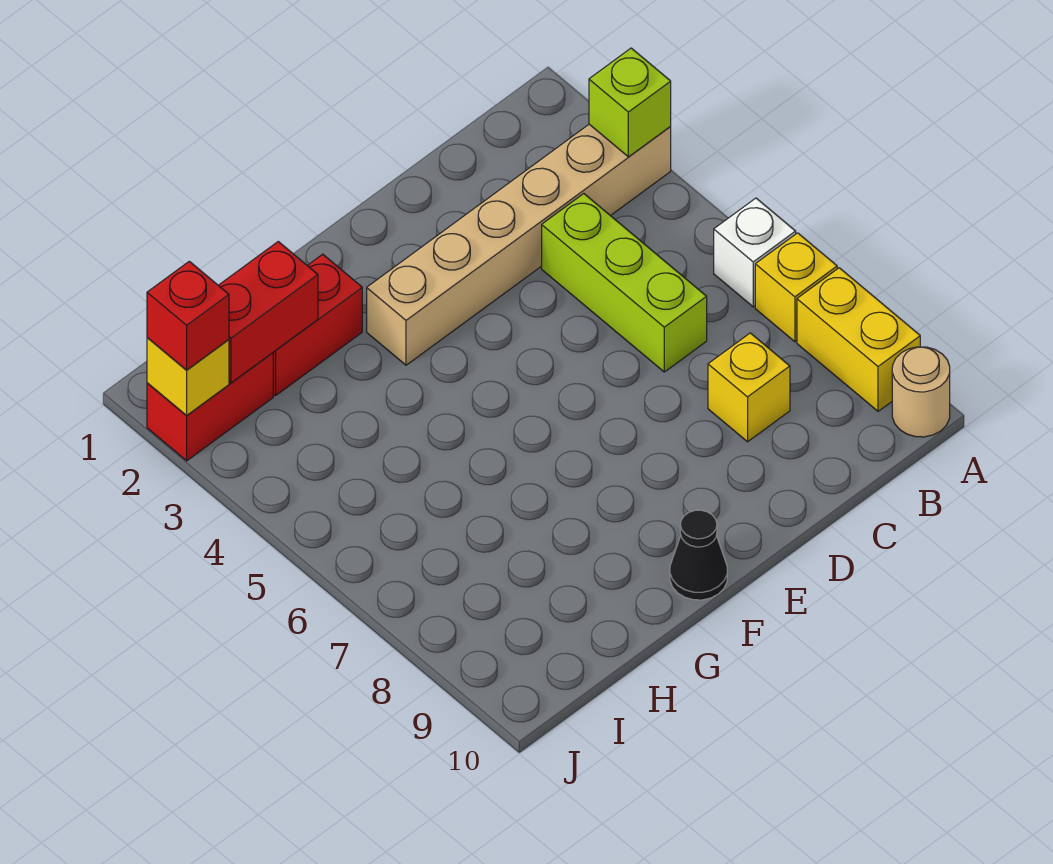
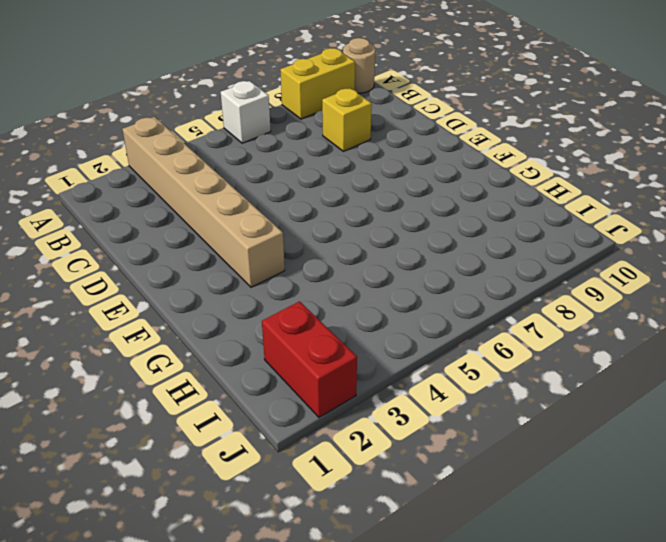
none -> yellow 1x1 brick [755,233,837,342]
none -> lime 1x3 brick [542,194,707,372]
none -> black 1x1 cone [670,510,727,600]

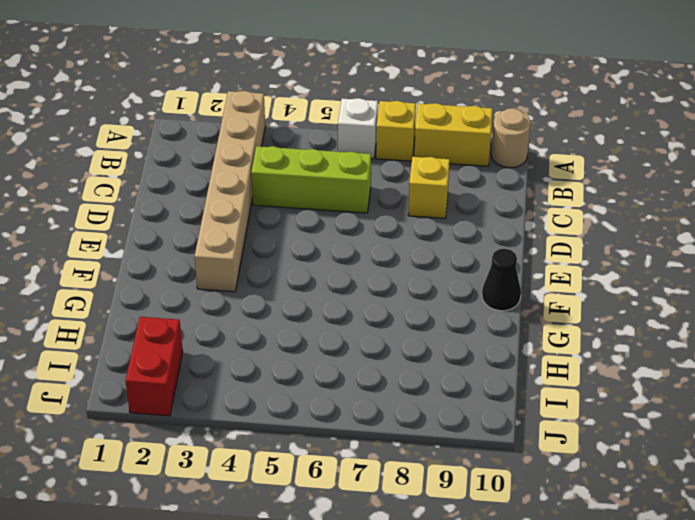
none -> red 1x2 brick [273,254,362,396]
none -> lime 1x1 brick [589,48,671,157]
none -> red 1x2 brick [218,242,318,383]

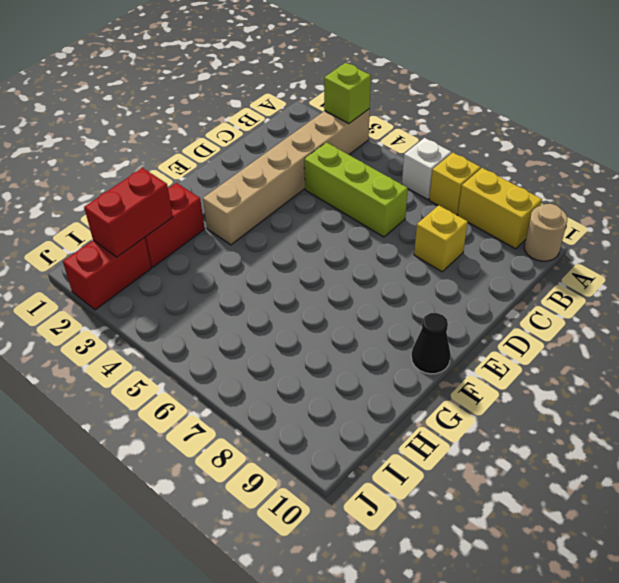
none -> yellow 1x1 brick [147,338,229,416]
none -> red 1x1 brick [147,261,229,370]

